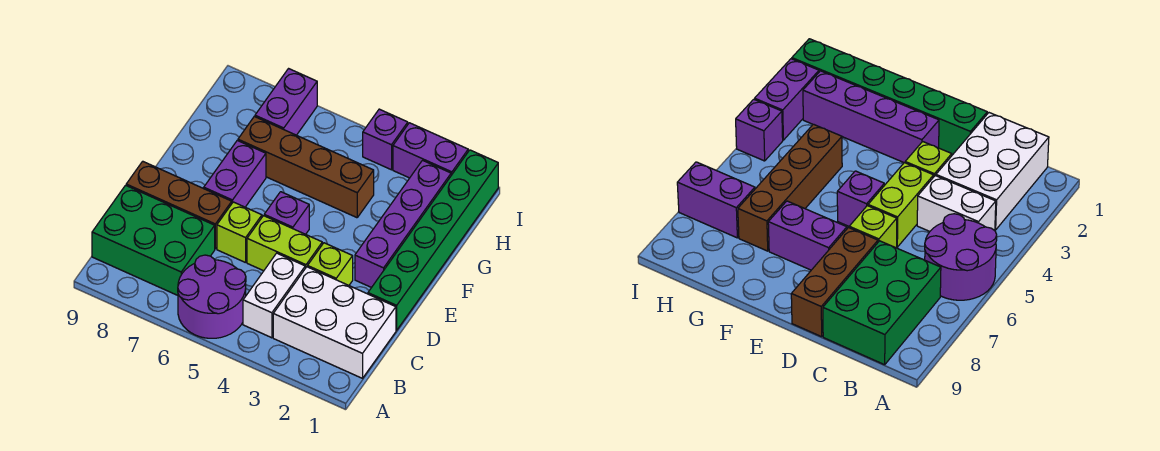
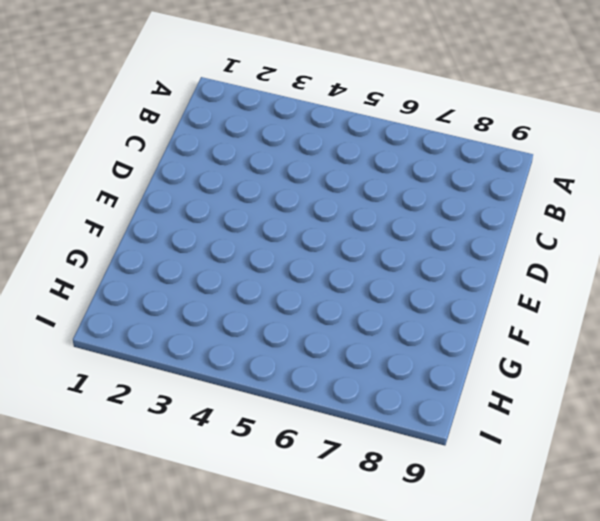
none -> purple 2x2 round brick [178,255,246,338]
none -> white 2x3 brick [273,267,396,378]
none -> white 1x2 brick [243,253,305,338]

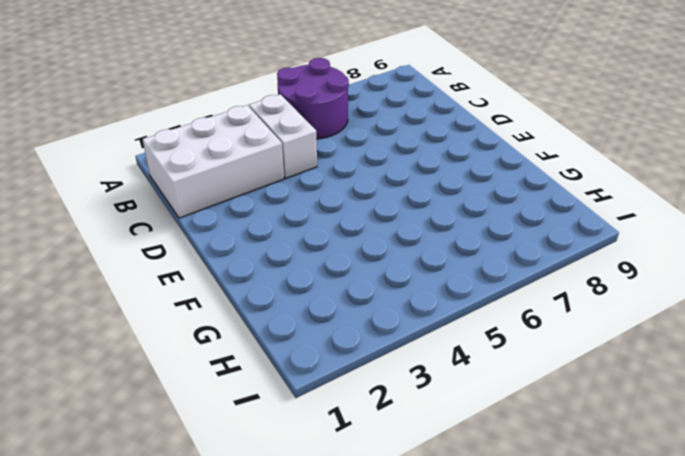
none -> green 2x3 brick [92,185,215,295]
none -> green 1x6 brick [368,150,498,330]
none -> lime 1x1 brick [308,243,353,285]

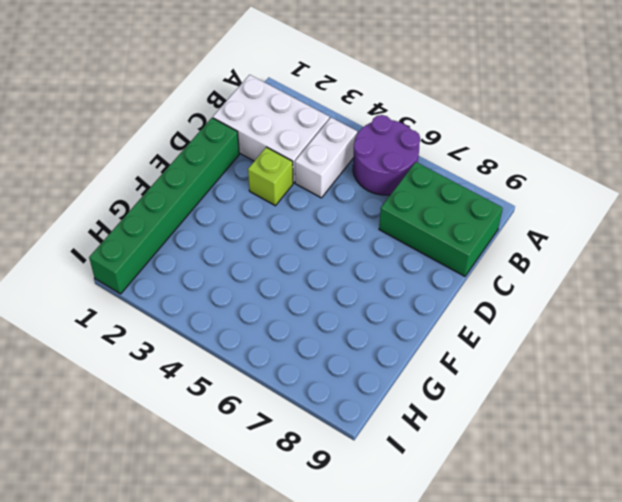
none -> lime 1x2 brick [247,216,322,271]
none -> lime 1x1 brick [217,202,262,263]
none -> brown 1x3 brick [126,161,232,249]

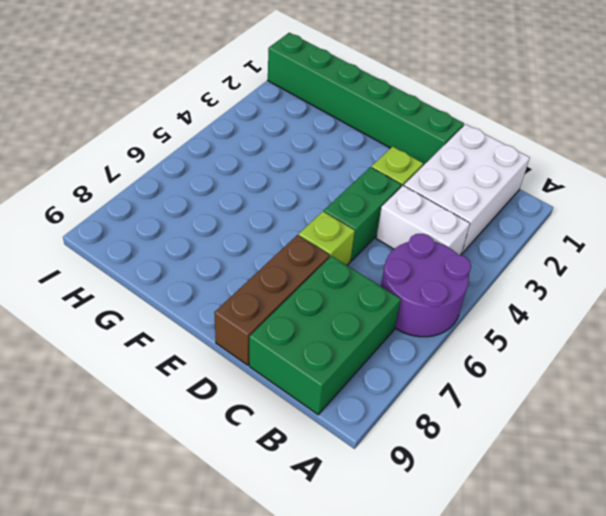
green 1x2 brick [324,167,401,261] -> lime 1x2 brick [247,216,322,271]
none -> purple 1x4 brick [355,160,451,288]
none -> purple 1x1 brick [264,192,309,234]
none -> purple 1x2 brick [204,141,266,207]

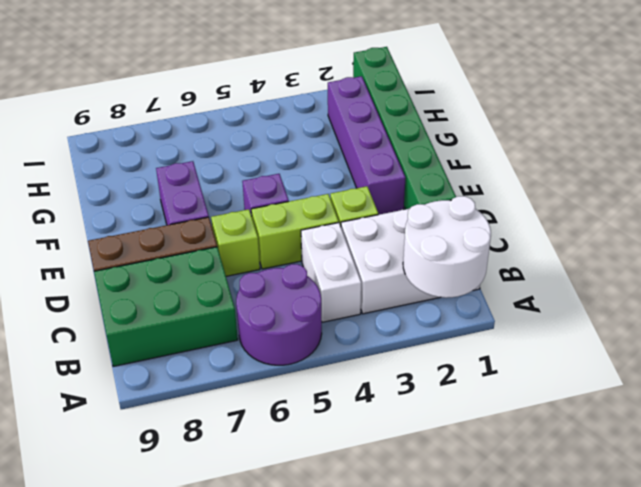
white 2x2 round brick [403,196,491,298] -> none
none -> brown 1x4 brick [238,116,374,218]
none -> purple 1x2 brick [255,69,317,135]
none -> purple 1x2 brick [393,123,468,178]

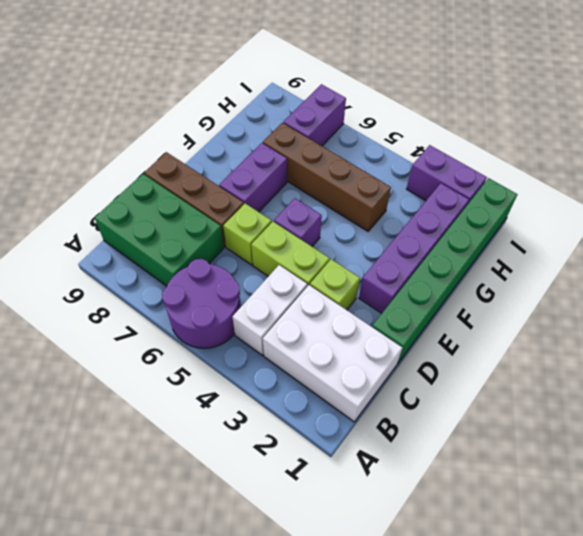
none -> purple 1x1 brick [363,109,408,170]

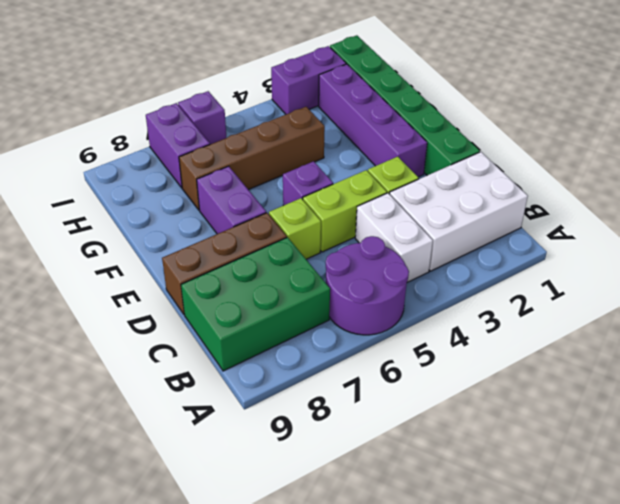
purple 1x1 brick [178,91,226,144] -> purple 1x1 brick moved to [363,109,408,170]

